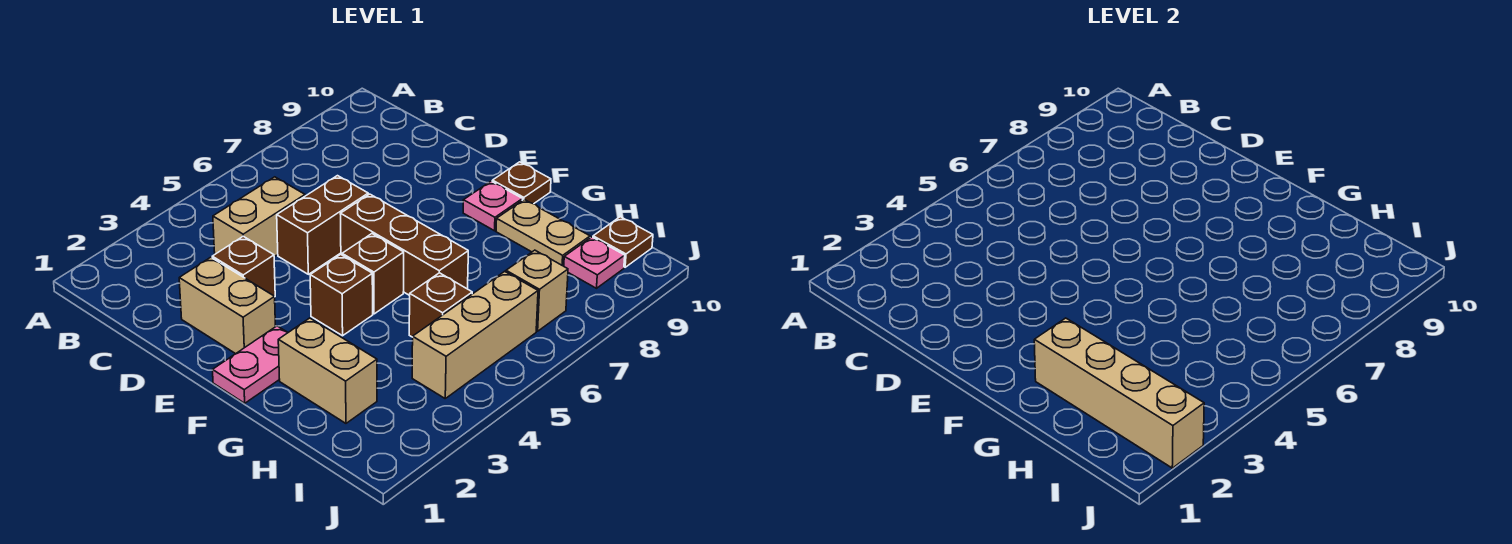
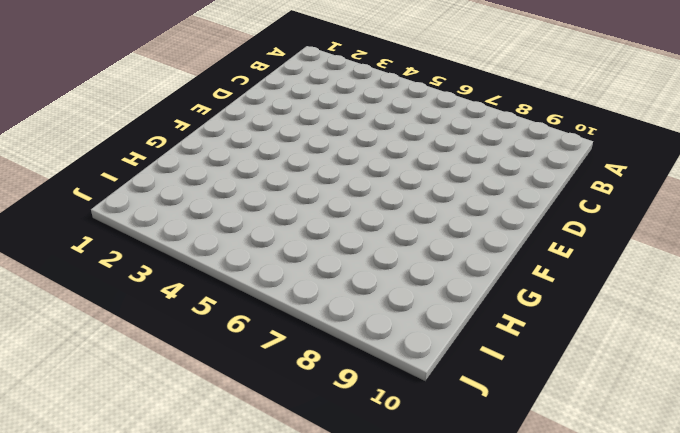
none -> tan 1x2 brick [213,177,305,257]
none -> tan 1x2 brick [179,257,276,354]
none -> brown 1x1 brick [212,236,275,297]

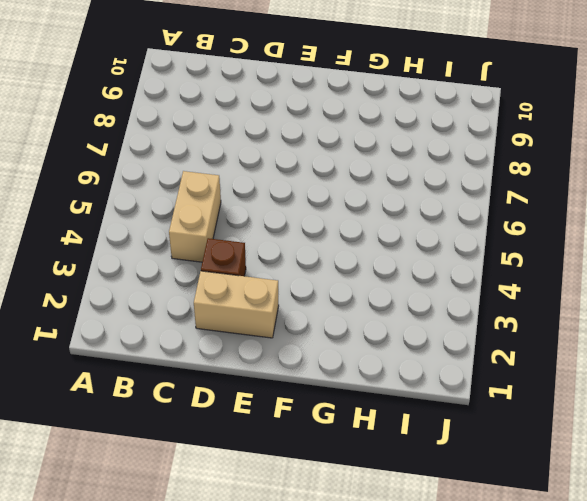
none -> brown 1x2 brick [277,176,368,274]
none -> brown 1x3 brick [340,194,468,296]
none -> pink 1x2 plate [213,326,288,403]

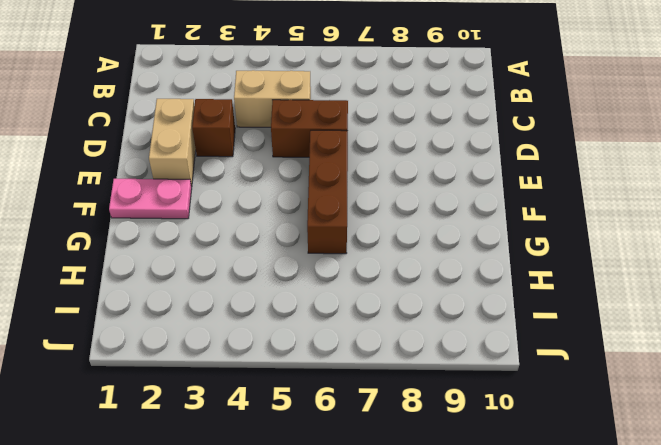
none -> brown 1x1 brick [310,255,373,336]
none -> brown 1x1 brick [342,234,404,314]
none -> pink 1x1 plate [463,181,523,231]

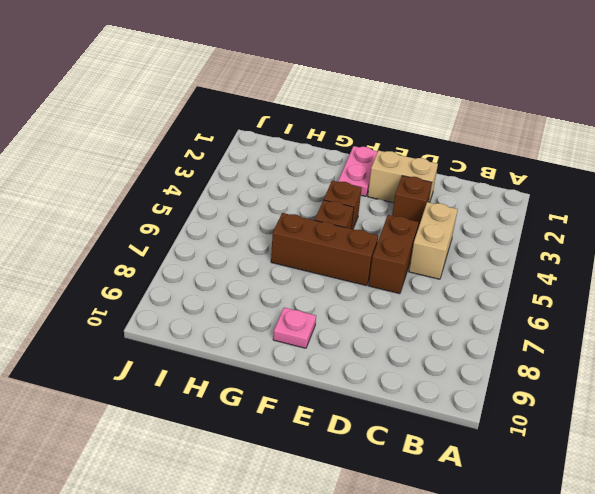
none -> brown 1x1 plate [492,162,551,204]
none -> tan 1x2 brick [278,318,377,423]
none -> tan 1x2 plate [496,200,590,266]

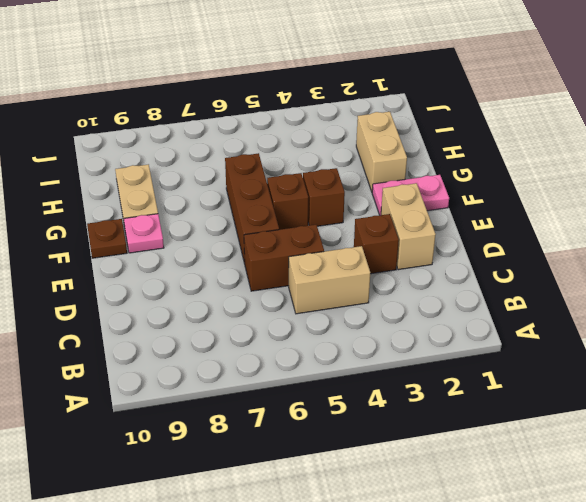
none -> brown 1x1 brick [409,273,472,337]
none -> tan 1x3 brick [412,271,538,398]
none -> tan 1x1 brick [506,250,568,331]

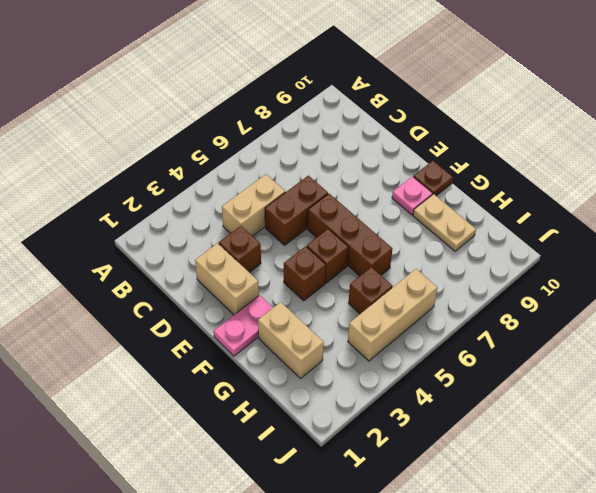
none -> tan 1x1 brick [506,250,568,331]
none -> pink 1x1 plate [564,237,625,288]
none -> brown 1x1 plate [593,217,653,267]

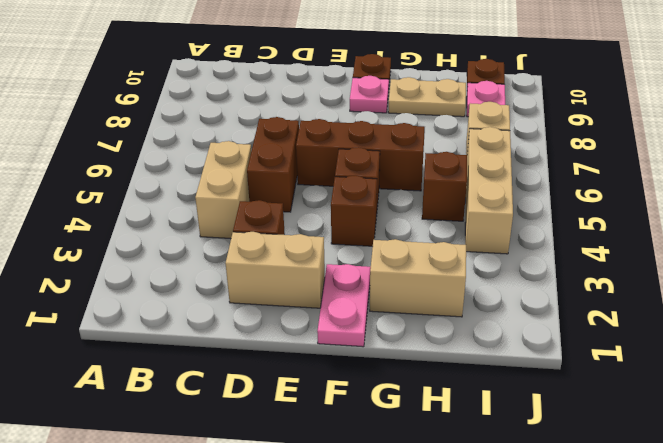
none -> tan 1x4 brick [1034,318,1204,468]

